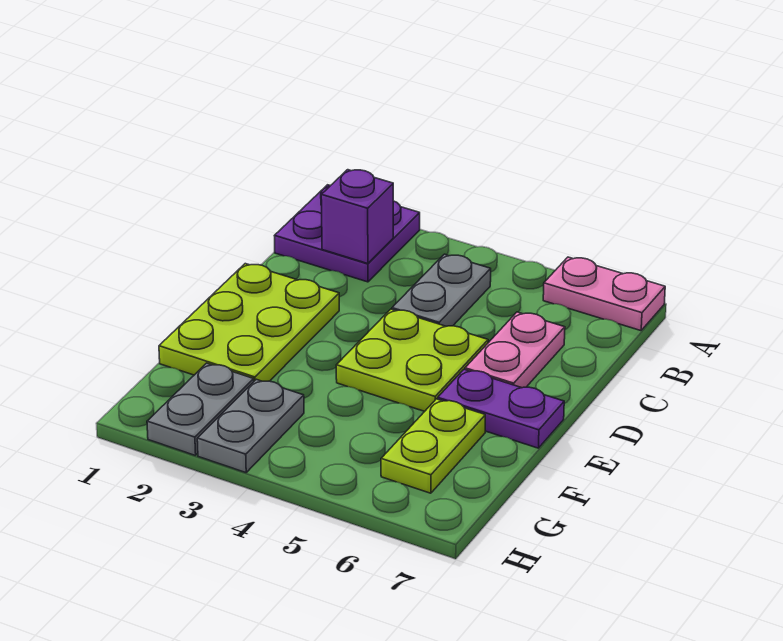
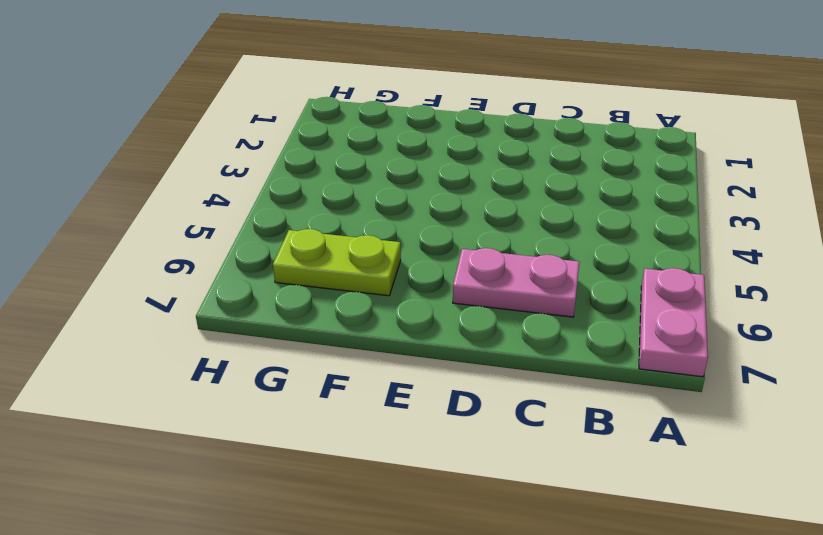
none -> purple 2x2 plate [274,185,420,282]
none -> grey 1x2 plate [392,254,491,326]

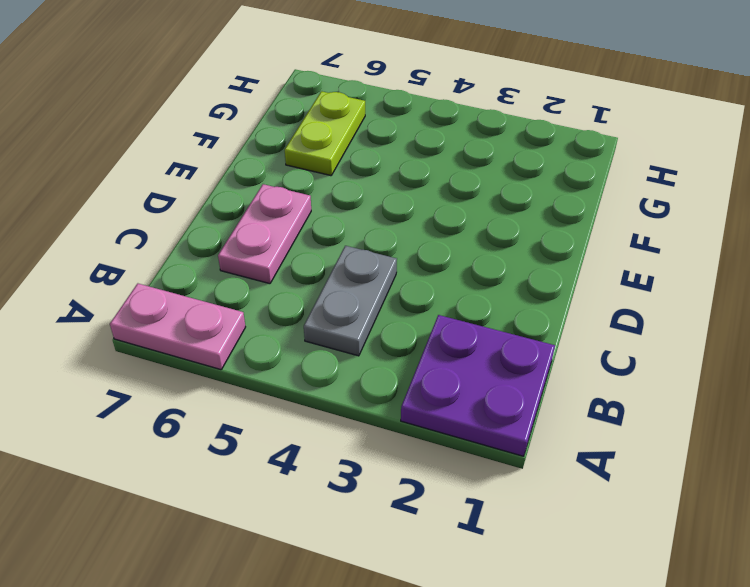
none -> lime 2x3 plate [159,264,339,381]
none -> lime 2x2 plate [336,309,488,411]

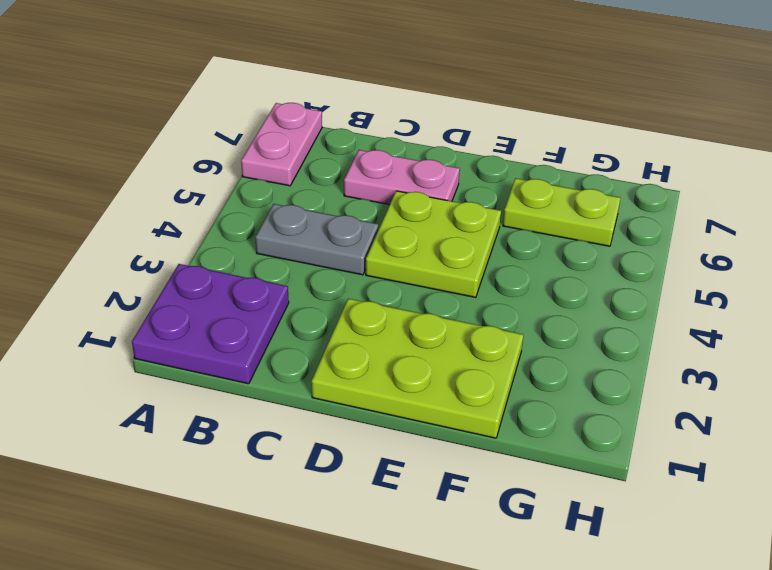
none -> purple 1x2 plate [438,369,564,448]
none -> grey 1x2 plate [147,363,254,456]

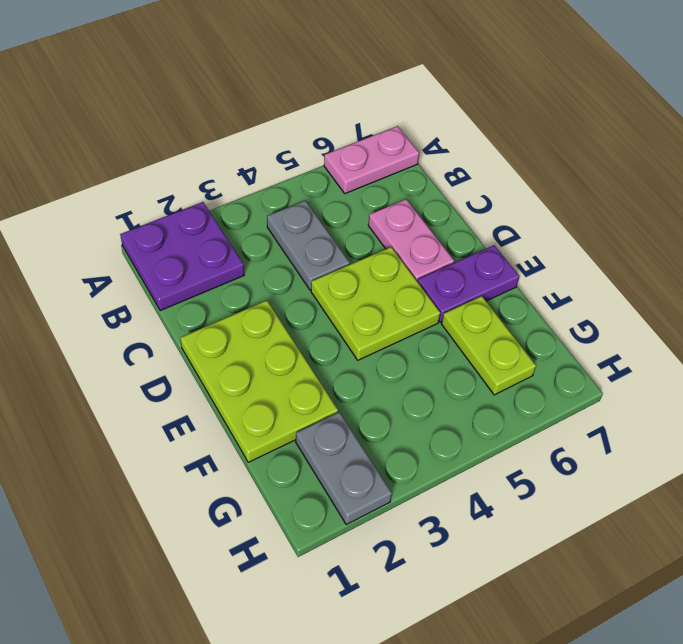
none -> grey 1x2 plate [197,379,304,473]
none -> purple 1x1 brick [321,170,393,264]

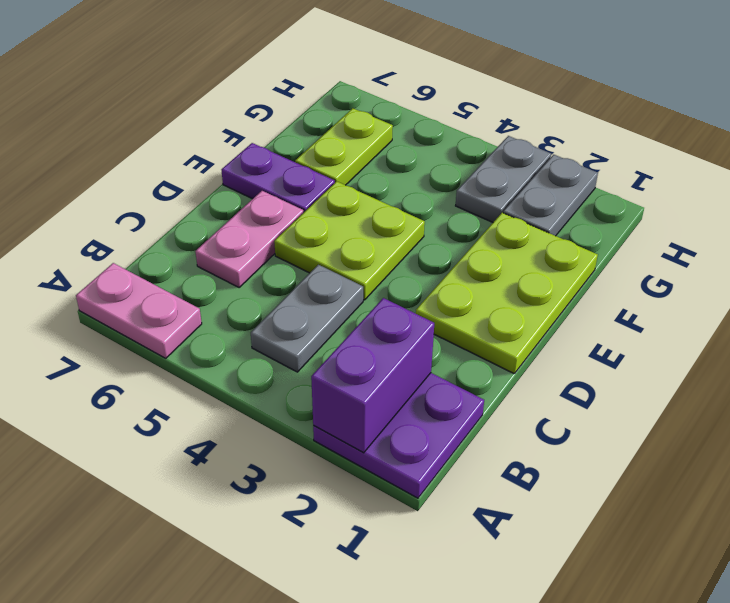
purple 1x2 brick [311,298,434,453] -> purple 1x1 brick [321,170,393,264]

